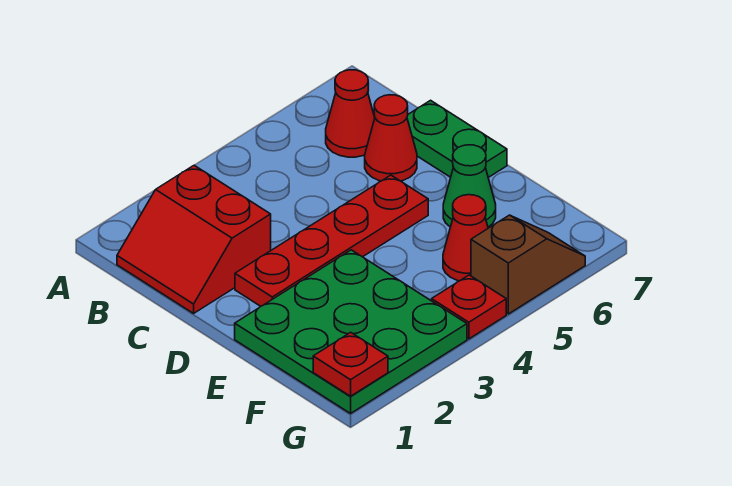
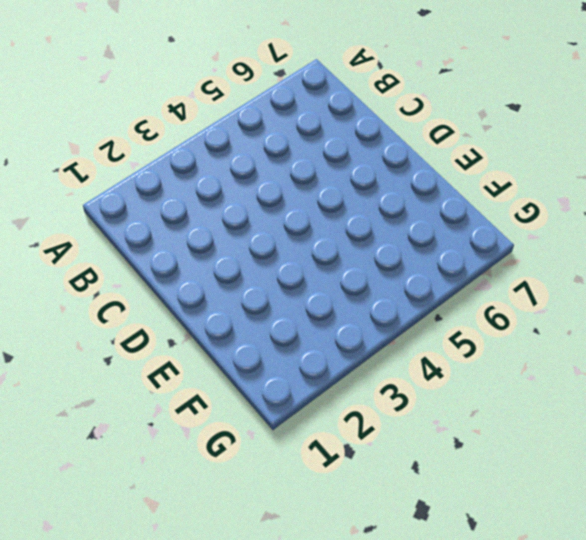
none -> red 2x2 slope [117,165,271,313]
none -> red 1x1 cone [326,70,375,157]

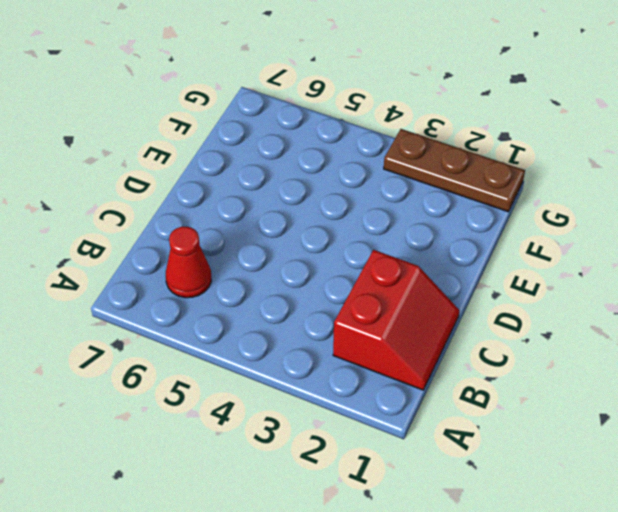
brown 1x3 plate [384,129,525,212] -> green 3x3 plate [235,250,467,413]
none -> red 1x1 cone [365,95,417,181]
none -> green 1x2 plate [407,100,507,178]

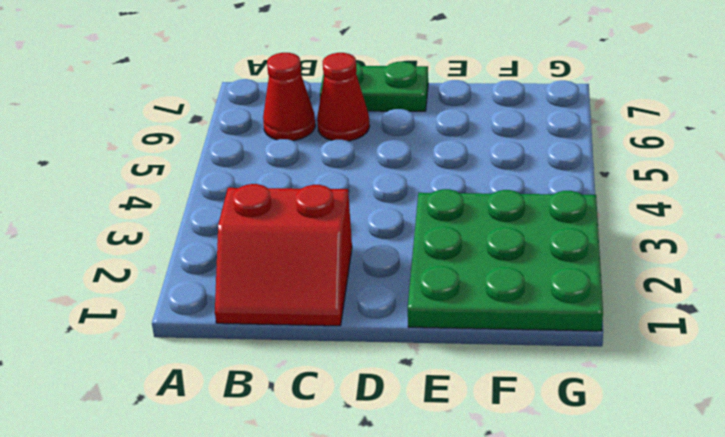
none -> red 1x4 plate [235,175,428,306]
none -> green 1x1 cone [443,145,496,227]

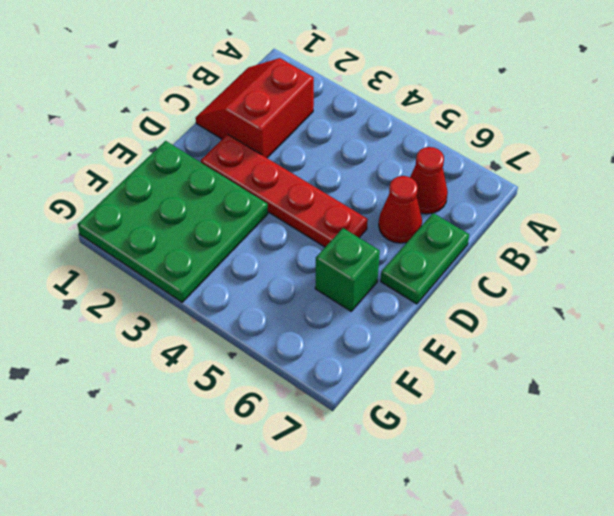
green 1x1 brick [315,228,380,311] -> green 1x1 cone [443,145,496,227]
none -> red 1x1 cone [443,195,488,281]
none -> red 1x1 plate [432,275,506,339]

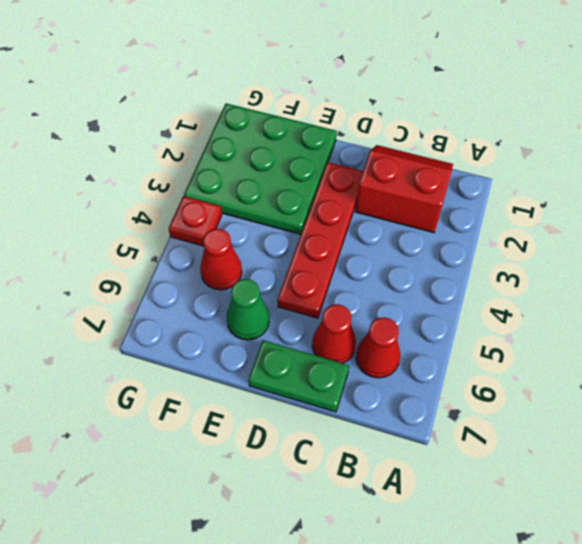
none -> brown 1x2 slope [471,215,585,314]
none -> red 1x1 plate [313,332,388,396]

